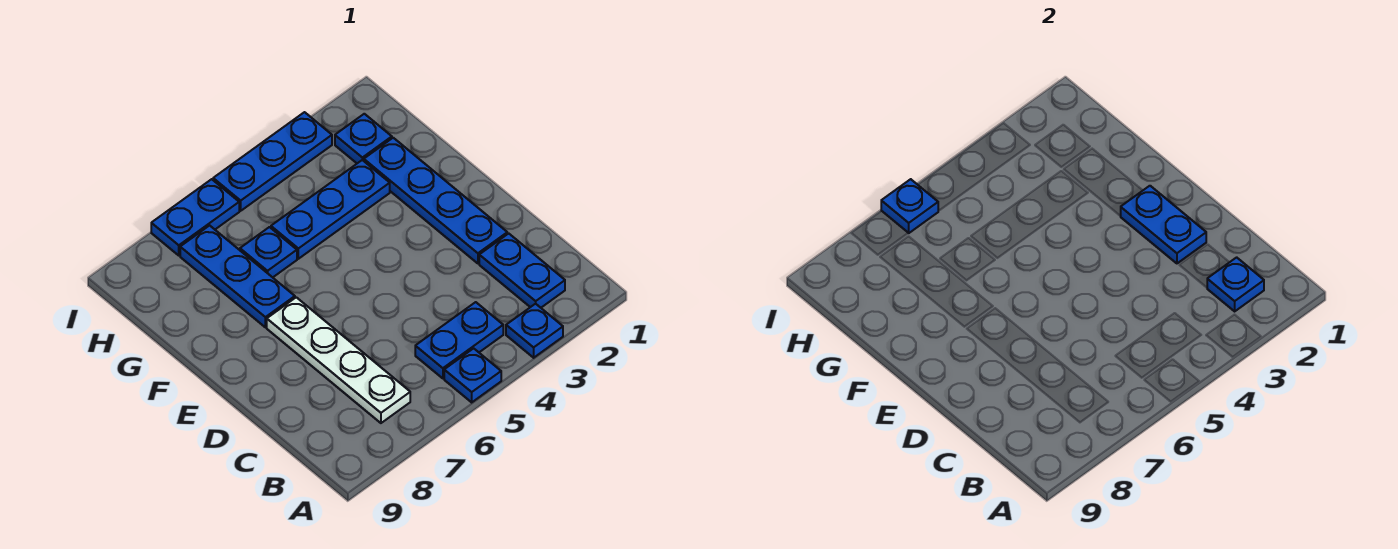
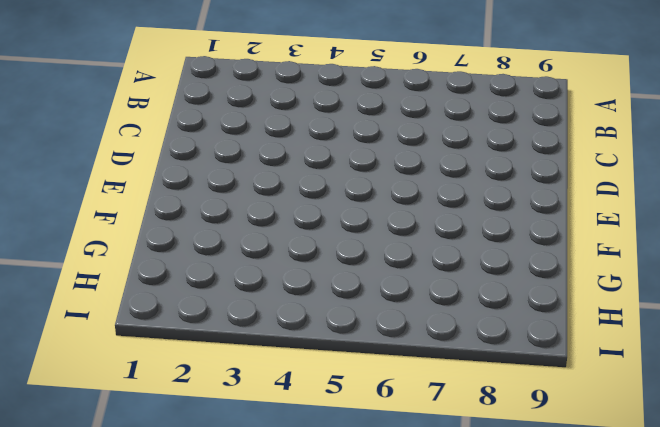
none -> blue 1x1 plate [506,304,563,358]
none -> blue 1x1 plate [444,348,501,402]
none -> blue 1x2 plate [479,234,565,308]

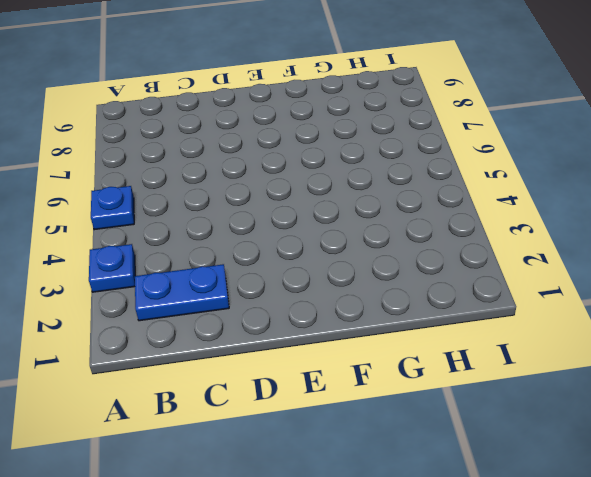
none -> blue 1x2 plate [415,302,503,378]
none -> white 1x4 plate [267,297,410,423]
none -> blue 1x4 plate [364,138,507,263]

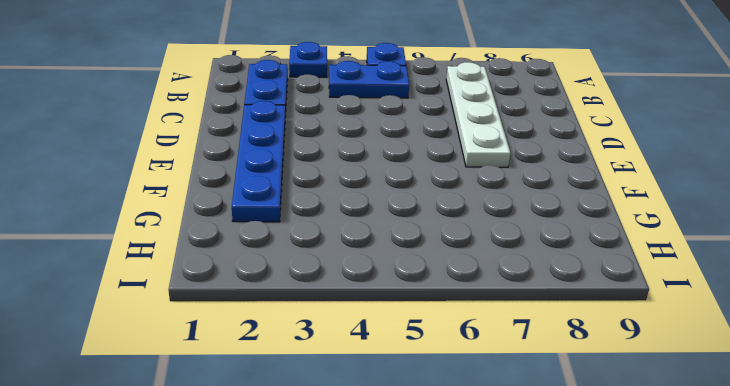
none -> blue 1x3 plate [180,225,295,327]
none -> blue 1x3 plate [271,160,390,259]
none -> blue 1x1 plate [240,227,297,277]

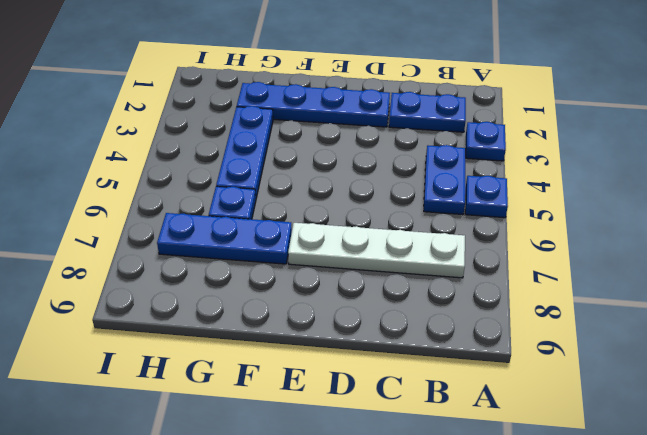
none -> blue 1x1 plate [335,114,392,163]
none -> blue 1x3 plate [213,112,332,211]
none -> blue 1x2 plate [151,179,239,255]

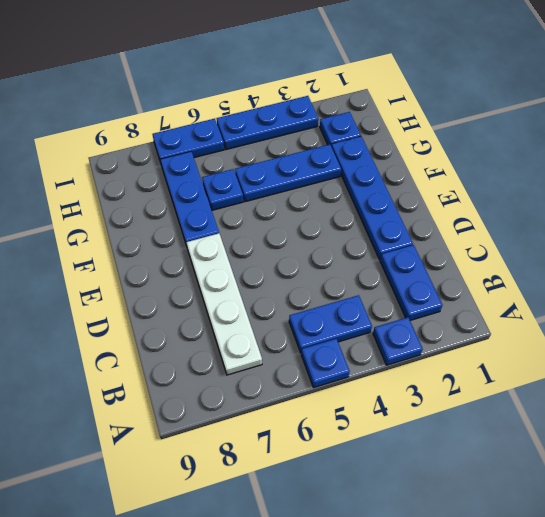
none -> blue 1x1 plate [1207,257,1264,311]
none -> blue 1x2 plate [1121,186,1206,263]
none -> blue 1x1 plate [881,179,938,233]

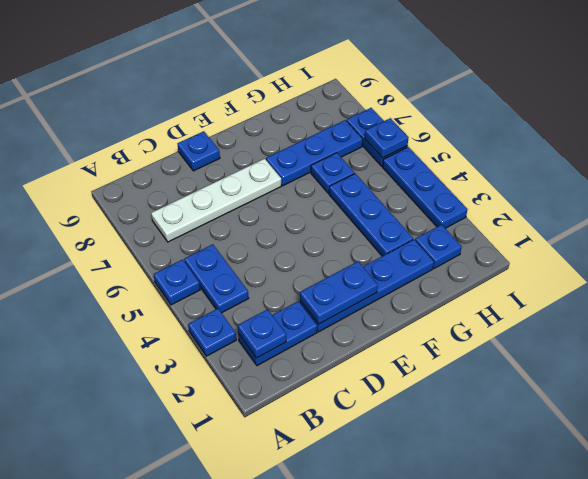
blue 1x1 plate [177,131,220,171] -> none

